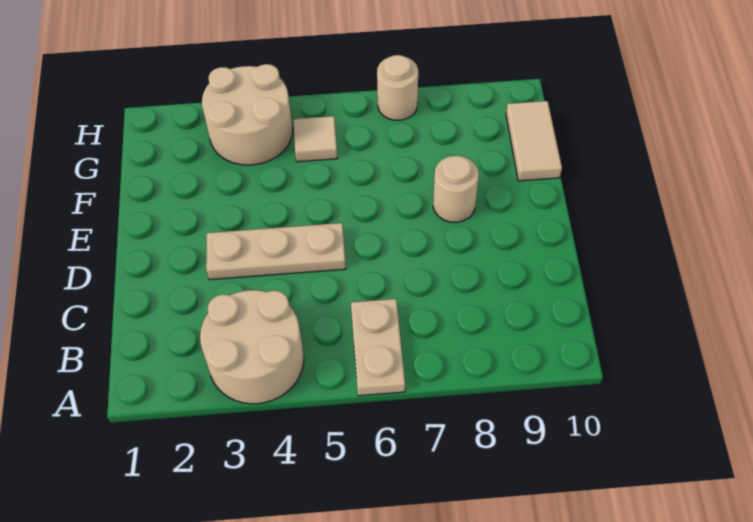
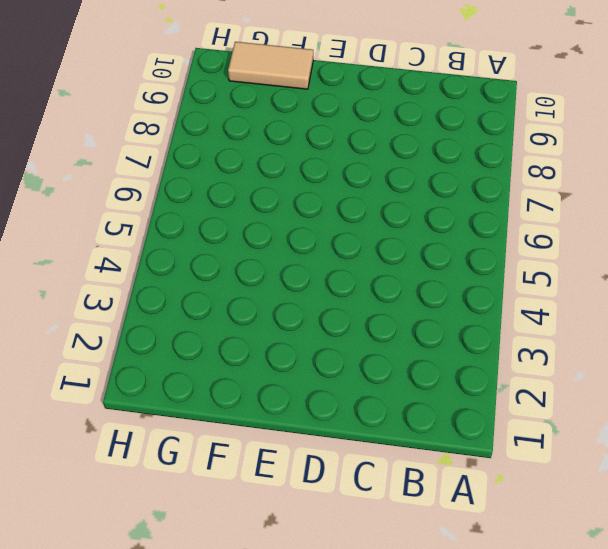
none -> tan 2x2 round brick [200,290,304,404]
none -> tan 1x2 plate [351,299,405,396]

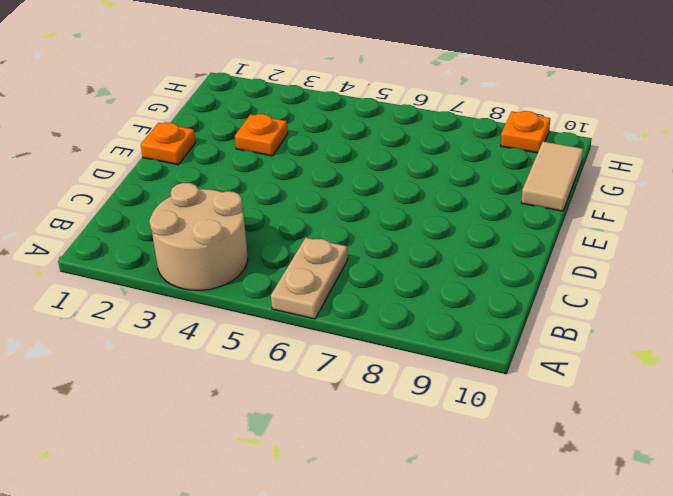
orange 1x1 plate [141,122,196,165] -> none
orange 1x1 plate [235,114,288,156] -> none
orange 1x1 plate [501,111,550,153] -> none
none -> tan 1x3 plate [206,223,346,280]
none -> tan 1x1 round brick [433,156,479,222]

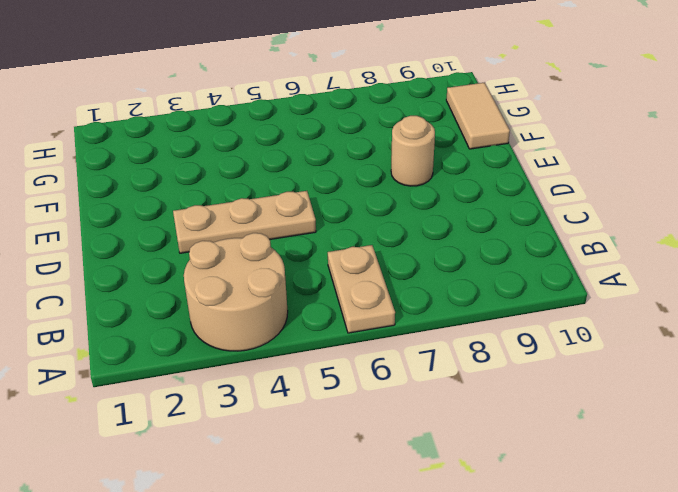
none -> tan 2x2 round brick [202,64,293,165]
none -> tan 1x1 tile [293,116,338,162]

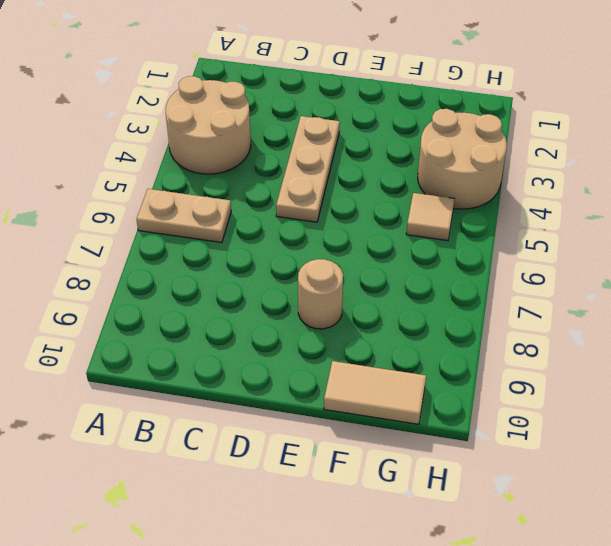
none -> tan 1x1 round brick [377,55,418,120]

